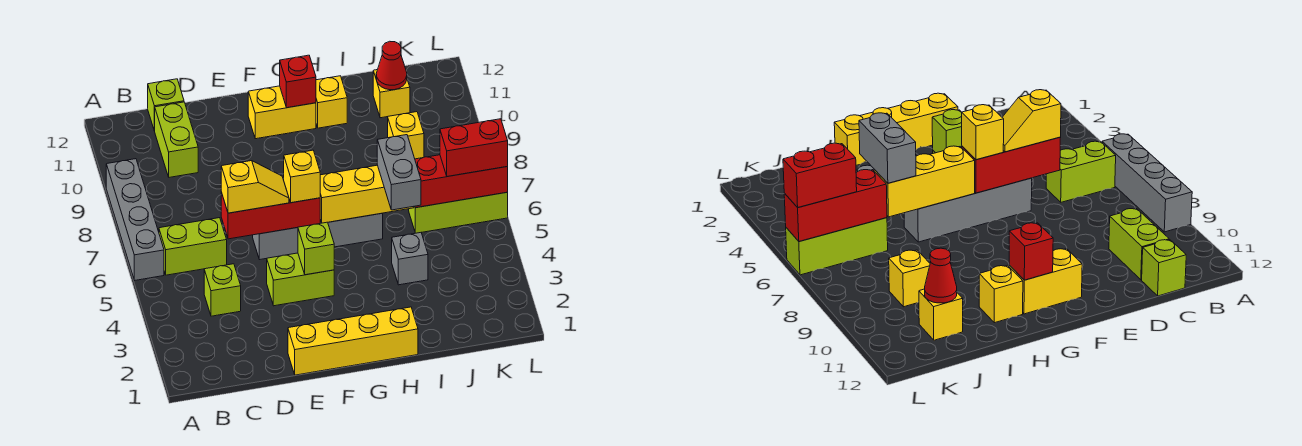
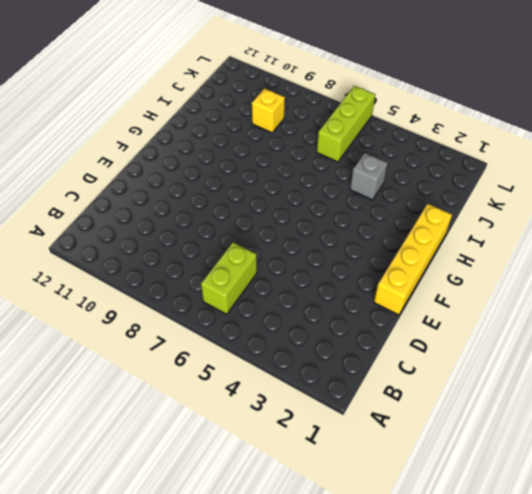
none -> grey 1x4 brick [106,159,164,280]
none -> lime 1x1 brick [204,264,241,316]
none -> lime 1x2 brick [155,102,198,177]

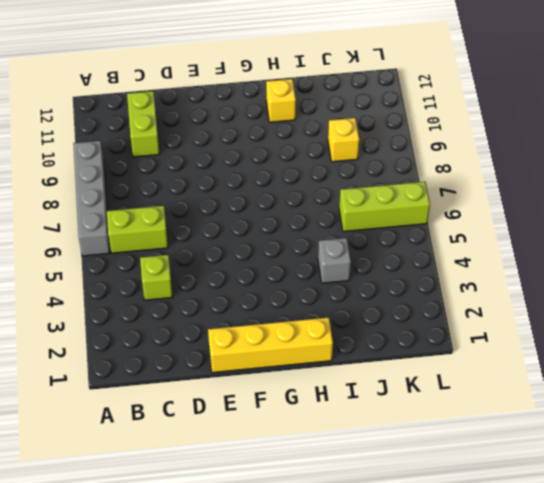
none -> lime 1x1 brick [148,79,184,131]
none -> lime 1x2 brick [267,253,334,306]
none -> grey 1x4 brick [253,213,383,260]

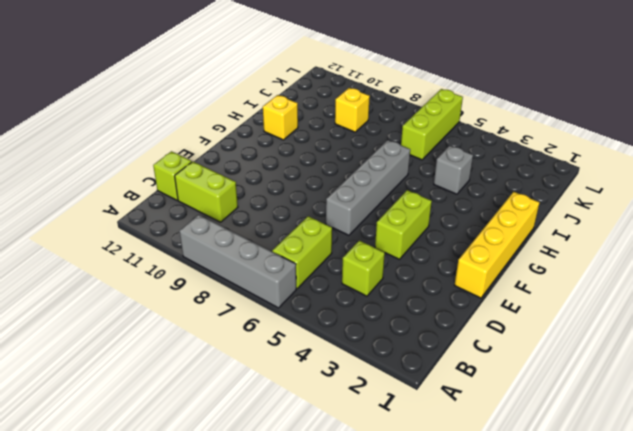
none -> yellow 1x2 brick [248,86,316,139]
none -> yellow 1x1 brick [373,70,410,118]
none -> red 1x3 brick [221,192,320,239]

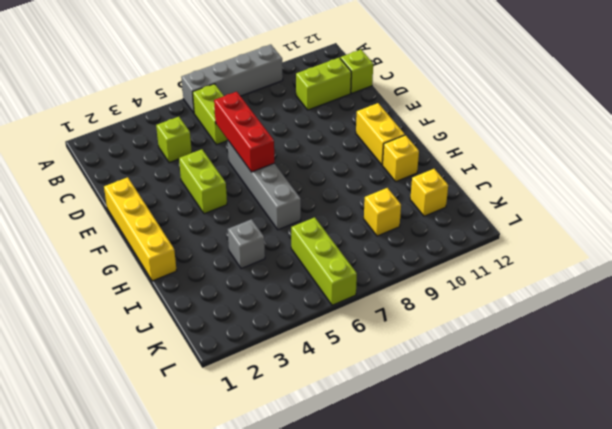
none -> lime 1x1 brick [298,222,334,275]
none -> yellow 1x3 brick [320,165,414,223]
none -> red 1x1 brick [280,55,316,108]

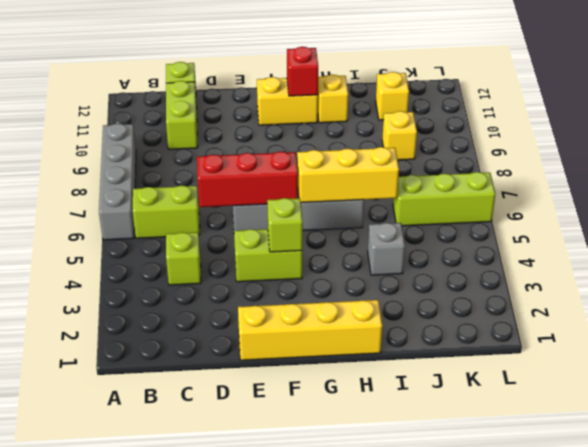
none -> red 1x3 brick [415,155,508,208]
none -> red 1x1 cone [376,41,407,90]
none -> yellow 1x2 slope [221,161,289,213]

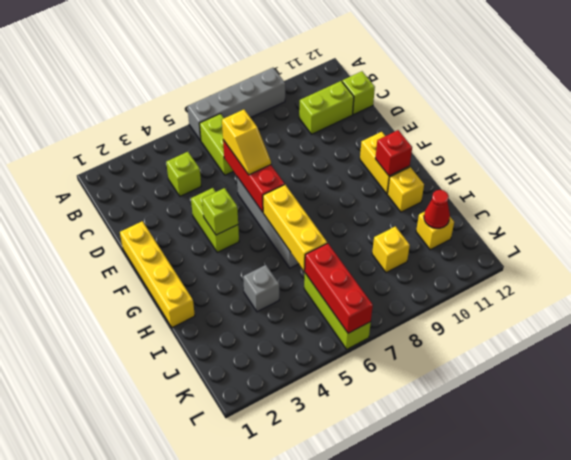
none -> yellow 1x1 brick [284,150,320,203]
none -> grey 1x2 brick [377,135,421,210]
none -> red 1x2 brick [440,119,508,177]

